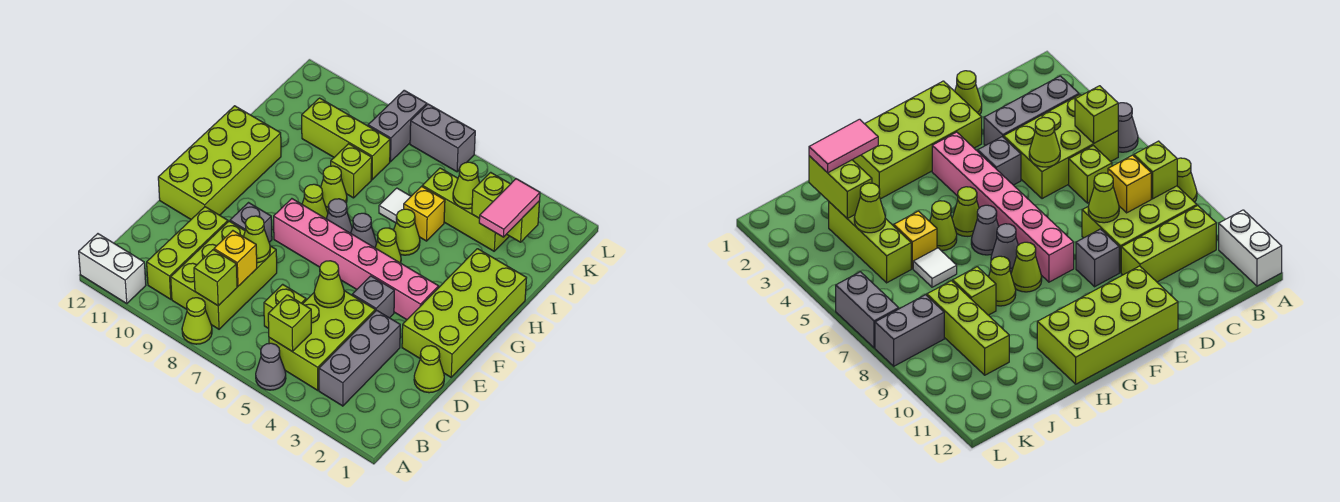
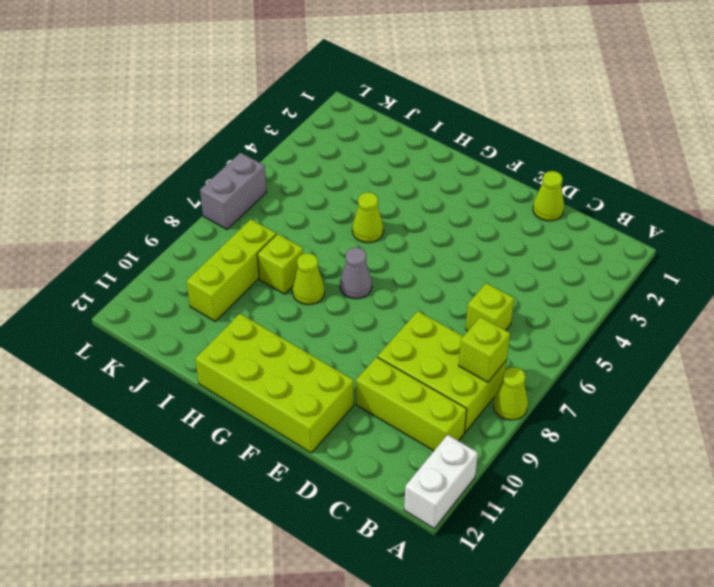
none -> grey 1x1 cone [256,343,286,390]
none -> grey 1x3 brick [319,310,400,406]
none -> lime 2x3 brick [269,291,375,390]
none -> lime 2x4 brick [402,249,526,377]

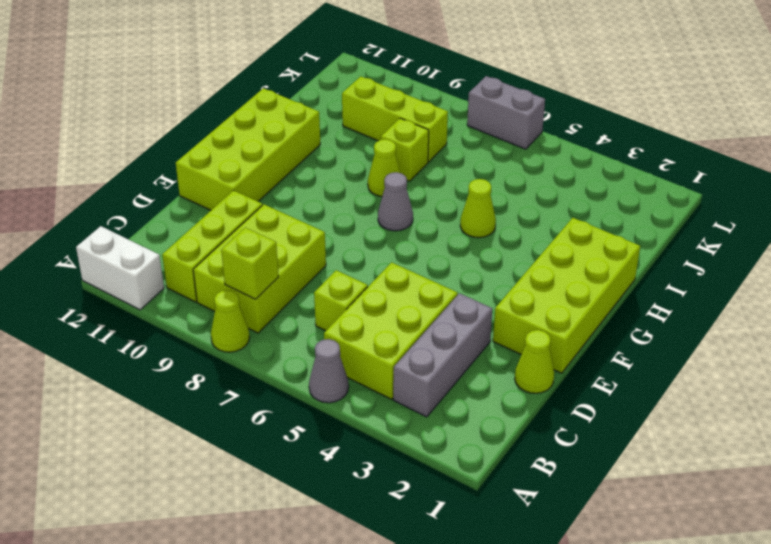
none -> grey 1x1 brick [352,276,394,318]
none -> grey 1x1 brick [230,203,272,242]
none -> pink 1x6 brick [274,199,439,320]
none -> lime 1x1 cone [375,228,401,263]

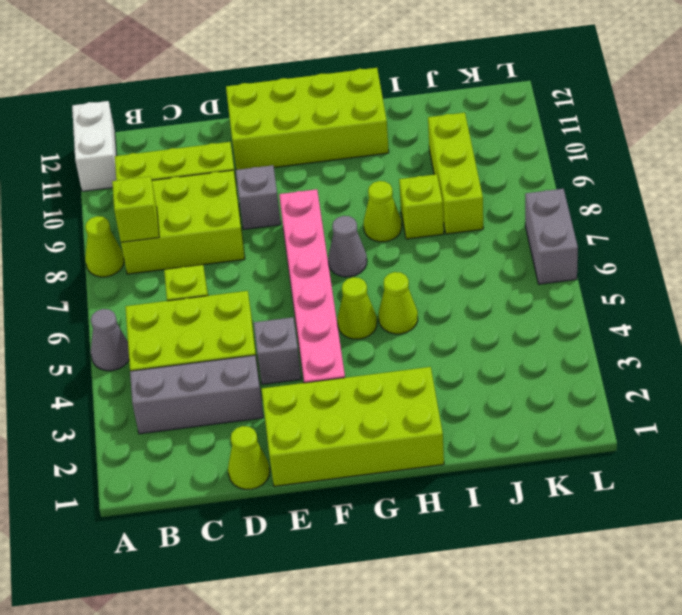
none -> grey 1x1 cone [351,213,376,248]
none -> lime 1x1 cone [302,184,328,218]
none -> yellow 1x1 brick [404,186,445,241]
none -> white 1x1 tile [379,188,411,223]

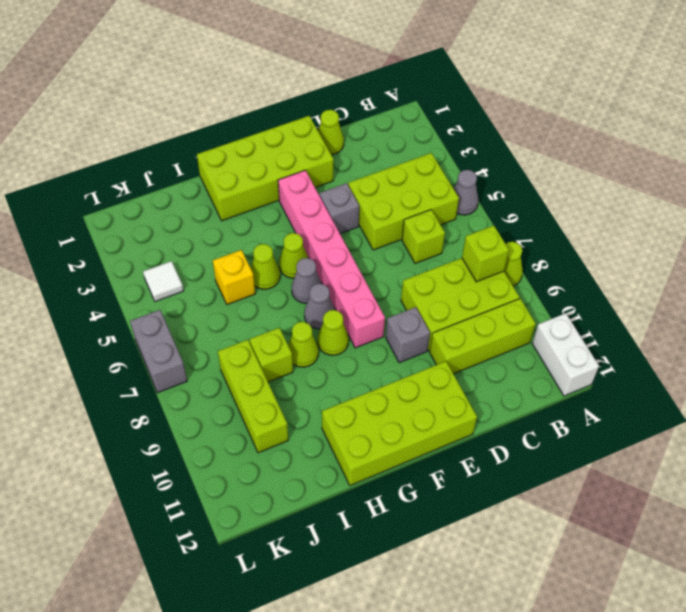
white 1x1 tile [143,261,183,302] -> white 1x1 tile moved to [379,188,411,223]
none -> grey 1x3 brick [319,310,400,406]
none -> lime 1x3 brick [422,168,509,251]
none -> grey 1x2 brick [368,90,427,162]
none -> lime 1x1 brick [268,295,311,351]

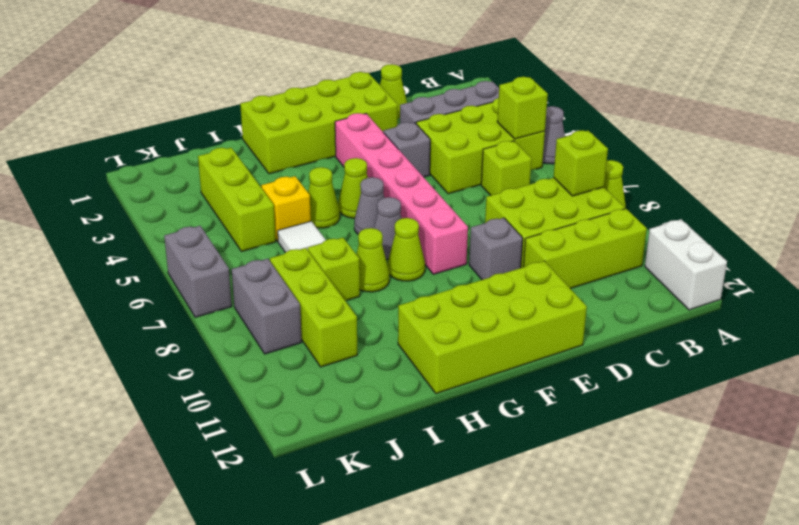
grey 1x2 brick [232,259,302,354] -> grey 1x2 brick turned to [368,90,427,162]
none -> yellow 1x1 brick [214,231,257,286]
none -> lime 1x1 cone [314,261,344,308]
none -> lime 1x1 cone [244,216,270,263]
none -> lime 1x2 brick [472,172,540,242]

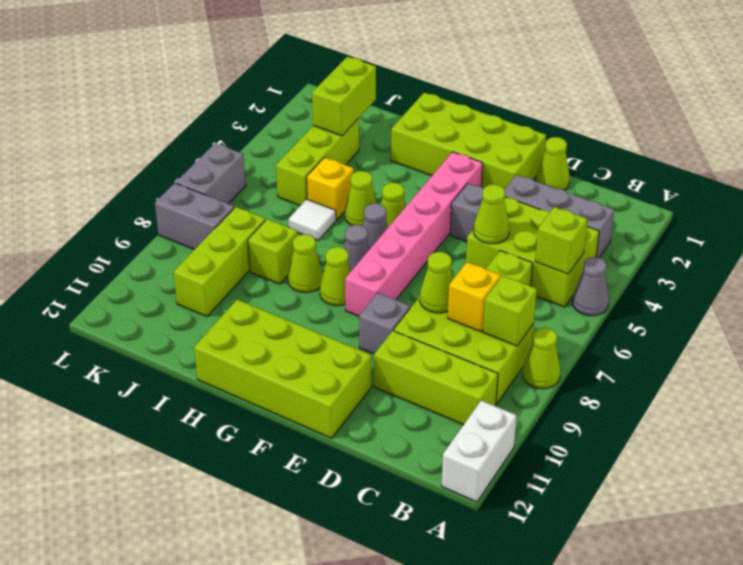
none -> lime 1x1 cone [453,162,480,209]
none -> pink 1x2 tile [479,179,540,237]

